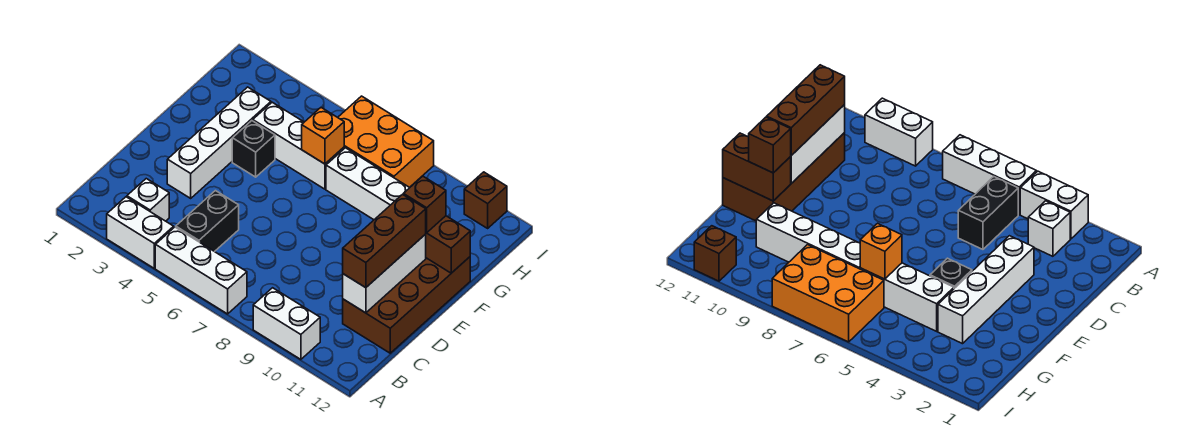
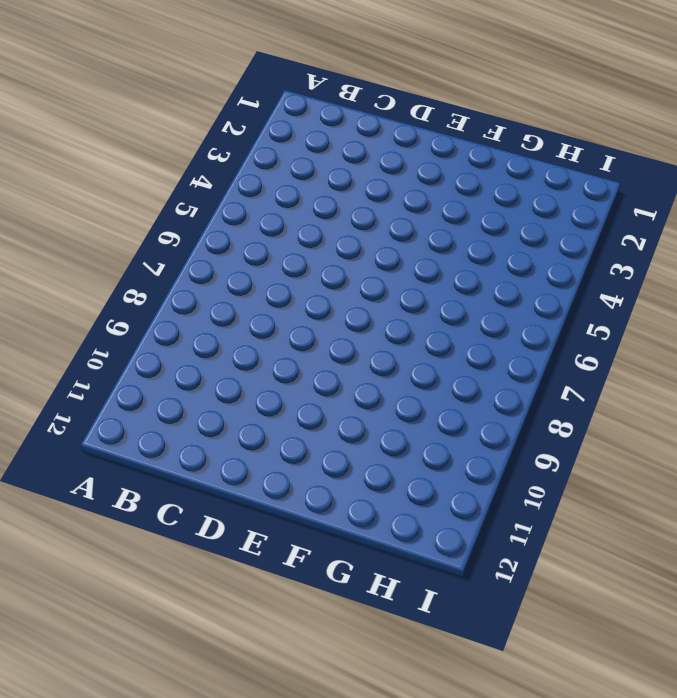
none -> white 1x2 brick [107,197,174,268]
none -> white 1x3 brick [155,227,247,314]
none -> white 1x2 brick [253,288,320,359]

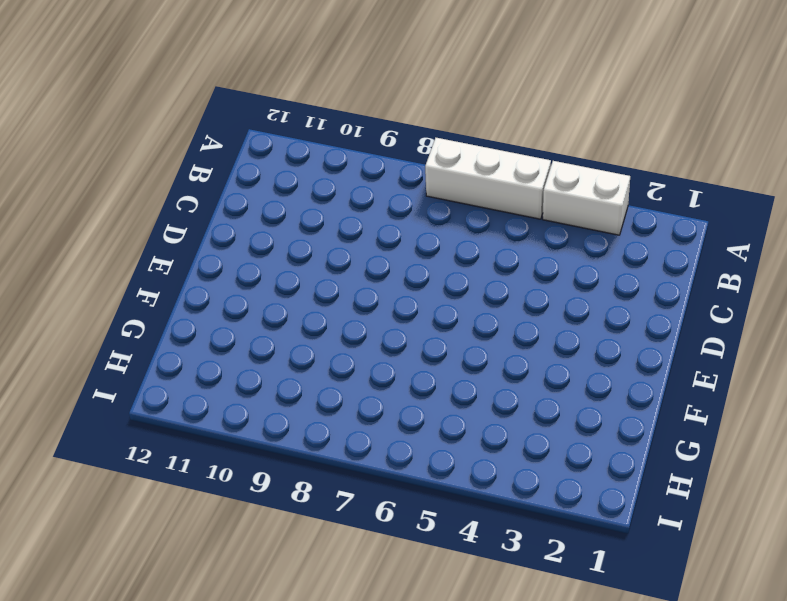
none -> white 1x2 brick [253,288,320,359]
none -> white 1x1 brick [127,179,169,221]
none -> black 1x2 brick [176,191,239,252]

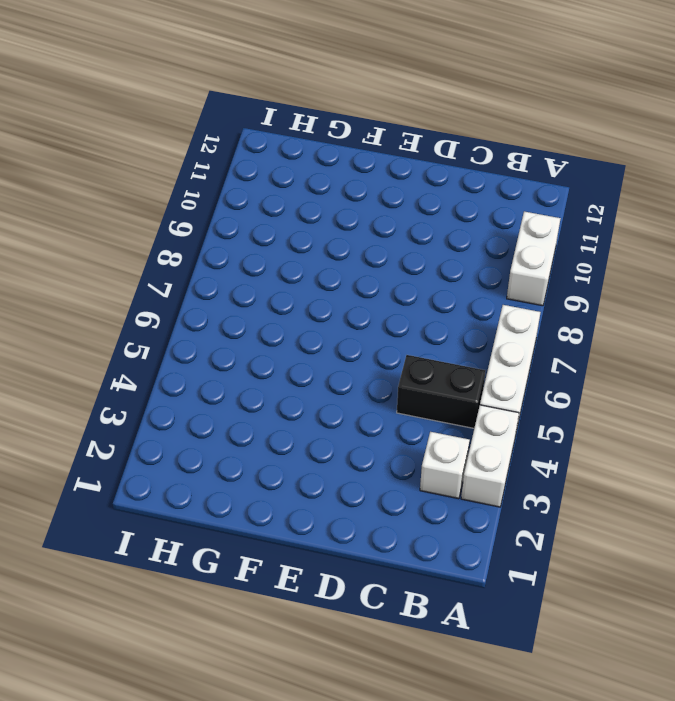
none -> brown 2x4 brick [343,257,470,353]
none -> white 1x4 brick [167,87,271,198]
none -> black 1x1 brick [232,121,275,177]

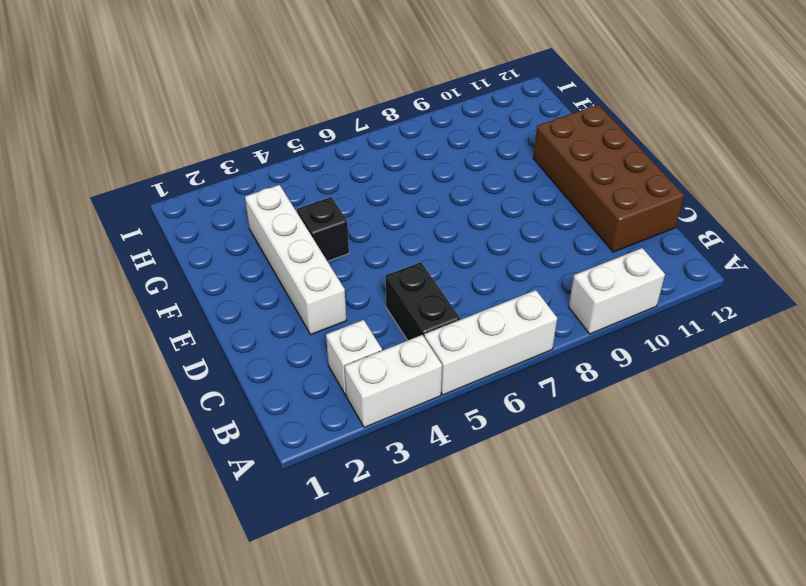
none -> white 1x3 brick [253,102,344,189]
none -> white 1x4 brick [326,148,409,220]
none -> orange 2x3 brick [338,96,434,188]

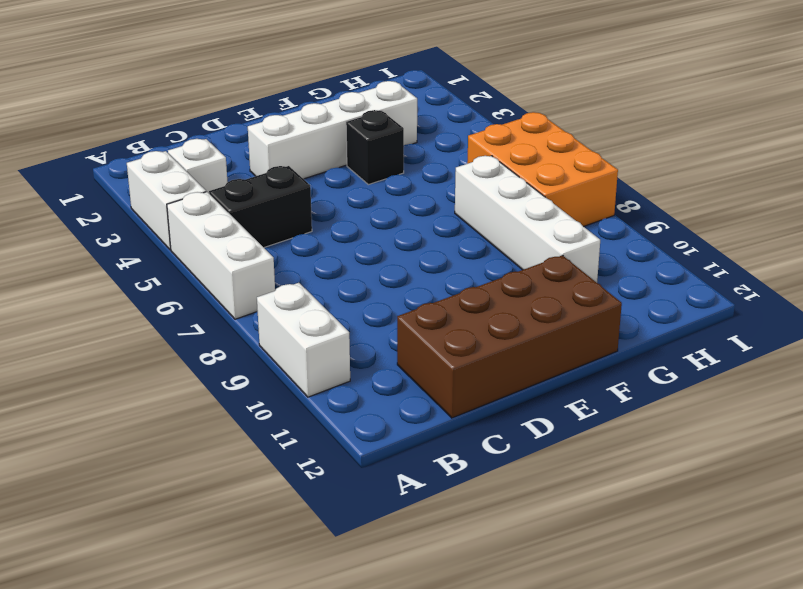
none -> white 1x3 brick [253,102,344,189]
none -> brown 1x1 brick [464,172,507,228]
none -> white 1x3 brick [343,234,426,313]

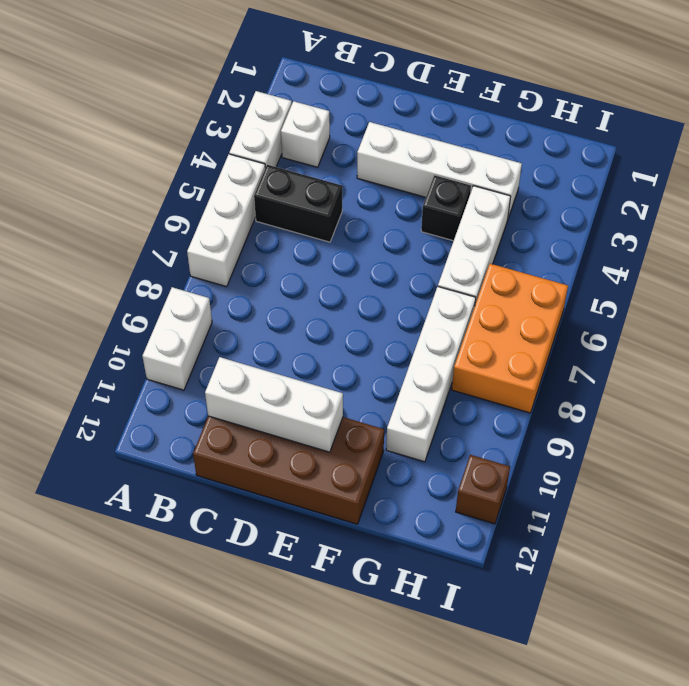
none -> brown 1x2 brick [426,216,470,273]
none -> orange 1x1 brick [302,107,344,164]
none -> brown 1x3 brick [343,194,426,288]

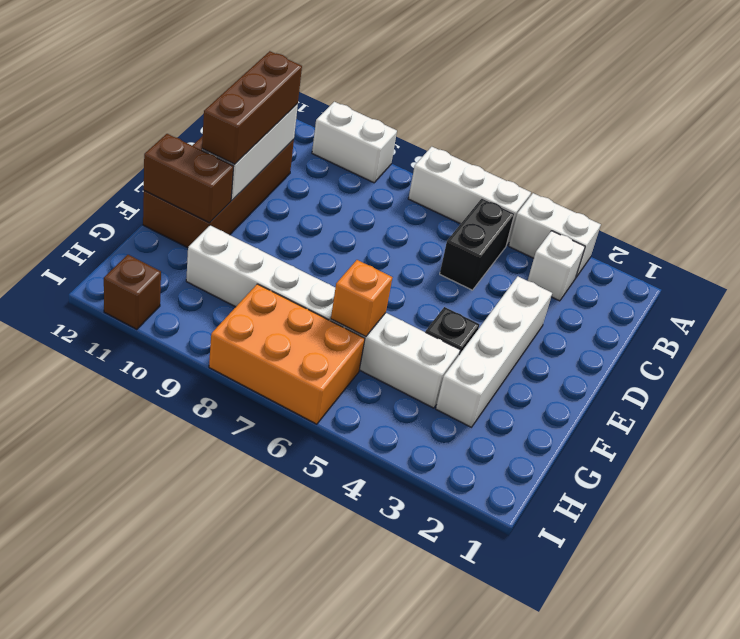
none -> brown 1x1 brick [403,176,446,233]

